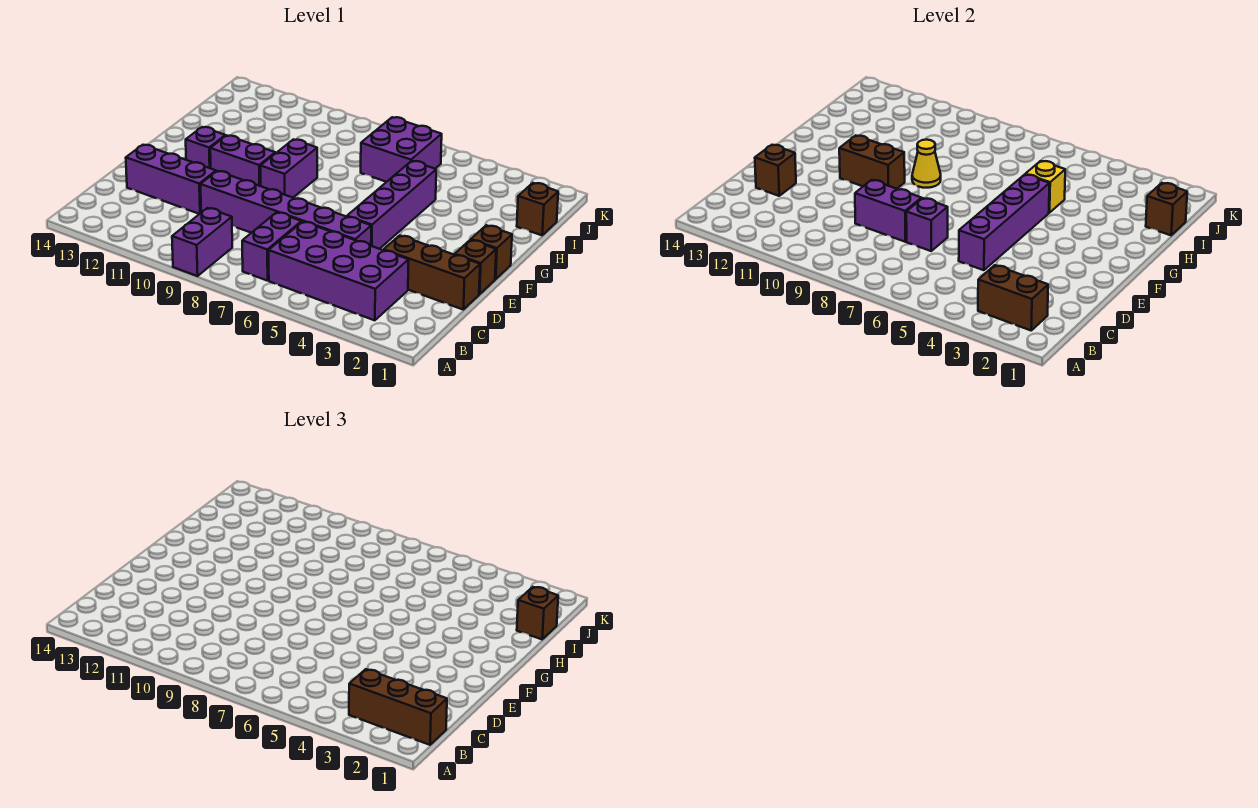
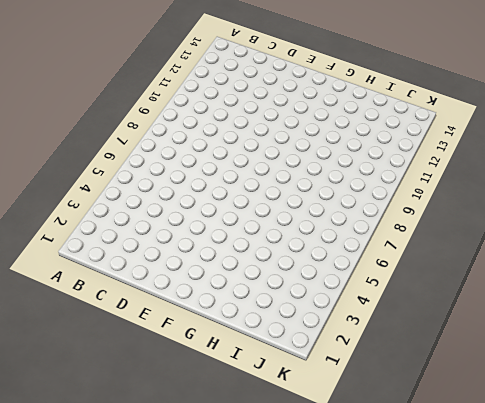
none -> purple 1x2 brick [172,208,232,276]
none -> purple 2x4 brick [269,222,409,320]
none -> purple 1x2 brick [242,212,301,281]

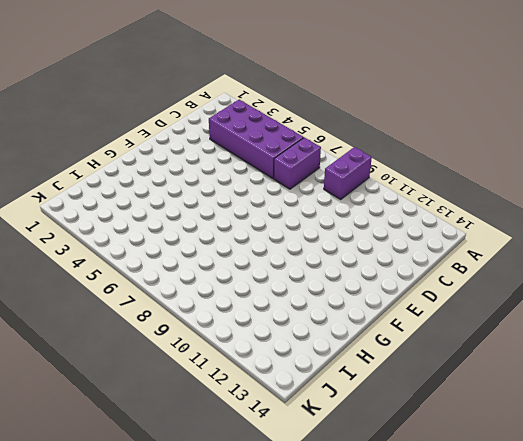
none -> brown 1x3 brick [383,235,480,309]
none -> purple 1x6 brick [201,171,371,246]
none -> purple 1x3 brick [126,145,216,214]

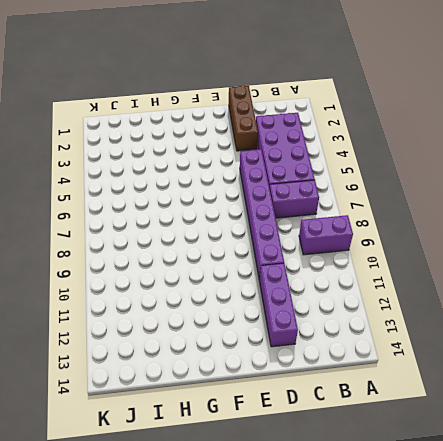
none -> brown 1x1 brick [455,240,496,294]
none -> purple 1x4 brick [347,161,436,249]
none -> brown 1x1 brick [471,225,512,279]

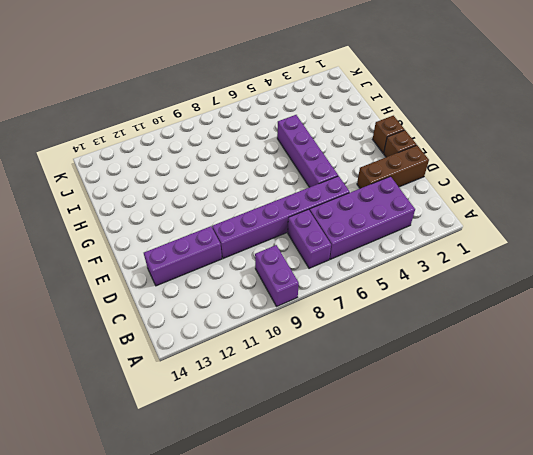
none -> purple 1x2 brick [260,139,317,198]
none -> purple 1x2 brick [210,135,275,186]
none -> purple 1x1 brick [186,127,225,168]

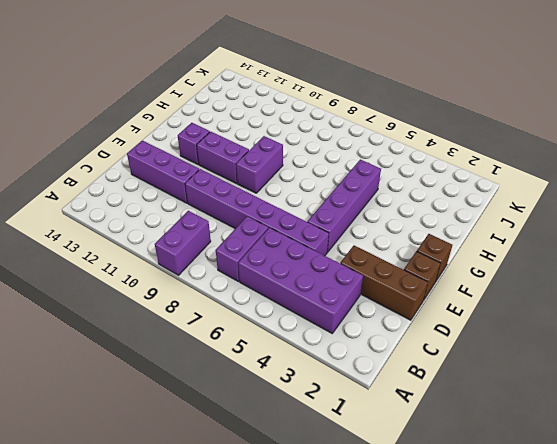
none -> brown 1x1 brick [517,183,558,235]
none -> purple 2x2 brick [361,117,442,182]
none -> brown 1x2 brick [978,265,1048,330]

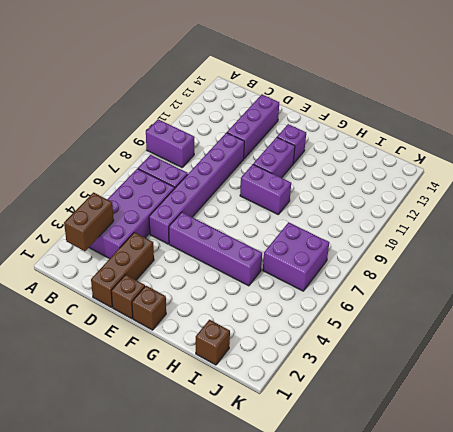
none -> purple 1x4 brick [959,174,1049,270]
none -> purple 1x1 brick [906,198,948,251]
none -> purple 1x2 brick [855,180,922,242]

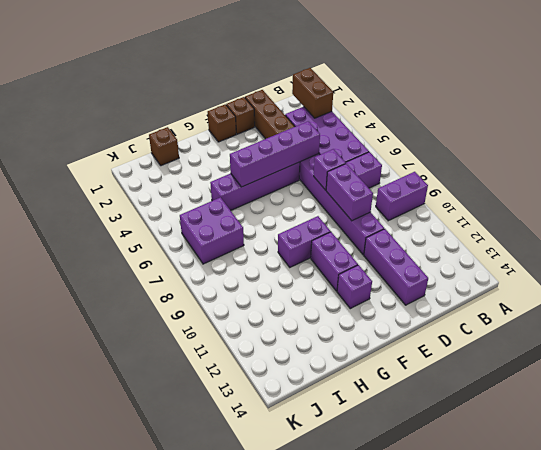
none -> brown 1x1 brick [755,145,796,196]
none -> brown 1x2 brick [839,135,905,189]
none -> yellow 1x1 cone [912,140,941,188]

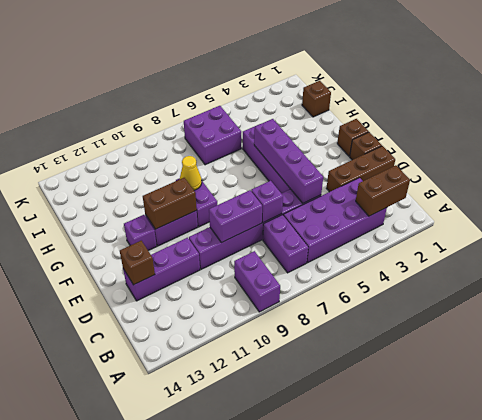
none -> yellow 1x1 brick [1025,161,1065,213]
none -> brown 1x1 brick [1146,183,1187,235]
none -> brown 1x3 brick [349,669,447,745]

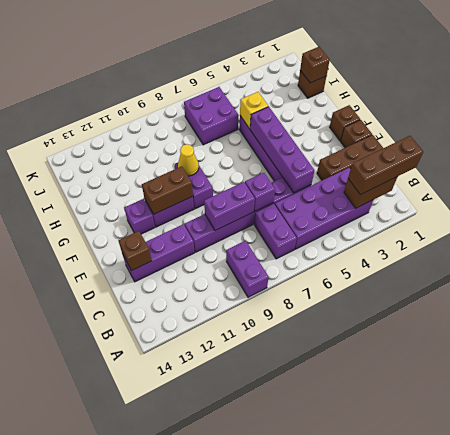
none -> brown 1x1 brick [517,587,558,639]

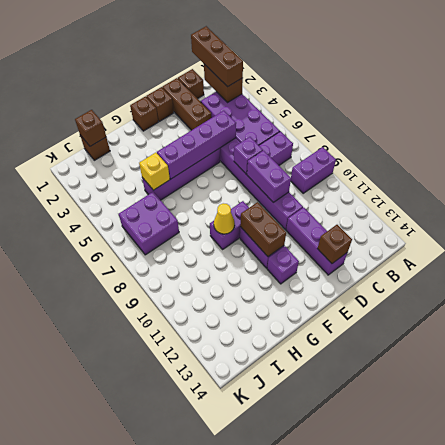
brown 1x1 brick [178,69,204,99] -> brown 1x1 brick moved to [517,587,558,639]

